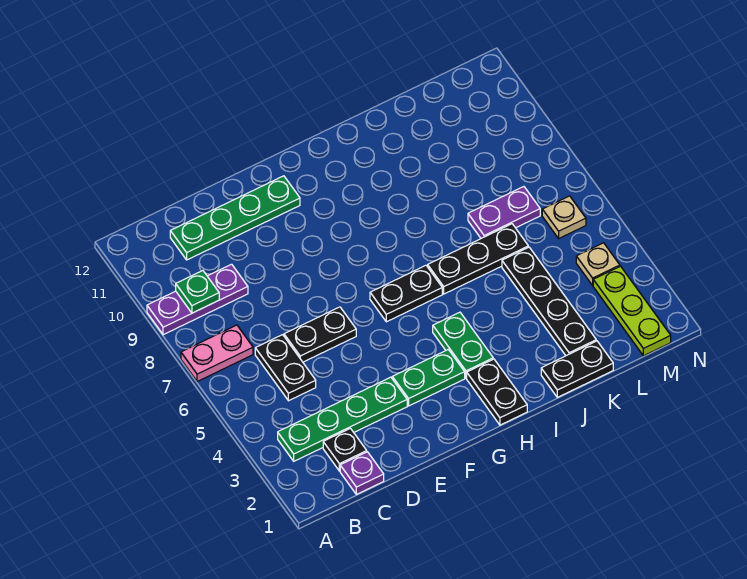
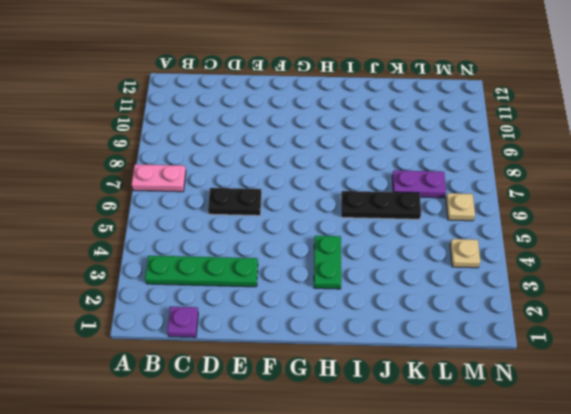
none -> purple 1x3 plate [147,264,248,335]
none -> black 1x1 plate [323,428,367,471]
none -> black 1x2 plate [255,335,316,401]

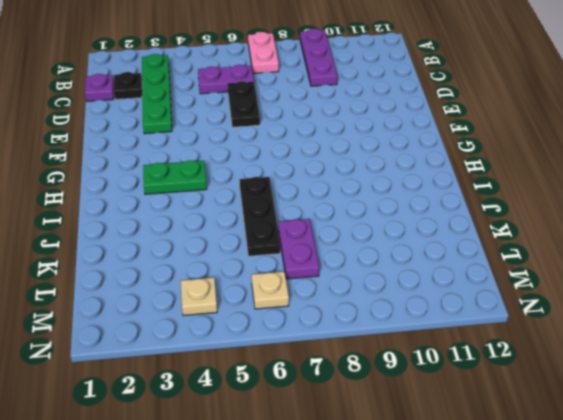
purple 1x2 plate [198,65,254,94] -> black 1x2 plate [255,335,316,401]
none -> green 1x4 plate [170,176,300,260]
none -> green 1x2 plate [392,350,465,406]
none -> black 1x2 plate [370,265,442,322]

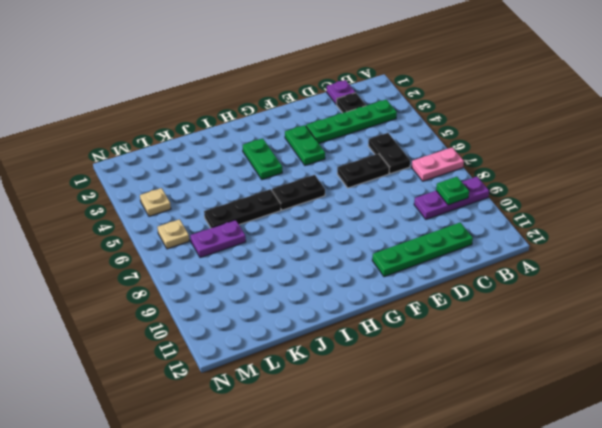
green 1x2 plate [285,125,325,165] -> green 1x2 plate turned to [392,350,465,406]
none -> black 1x2 plate [467,359,527,425]
none -> black 1x2 plate [541,341,613,397]
none -> black 1x4 plate [502,247,596,356]

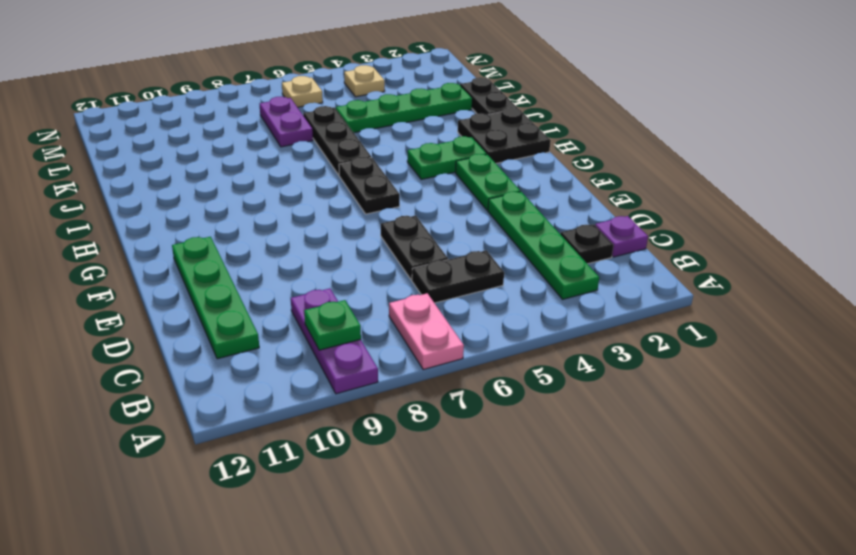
black 2x2 plate [458,107,551,163] -> black 1x2 plate [467,359,527,425]
green 1x4 plate [336,83,472,133] -> black 1x4 plate [502,247,596,356]
none -> lime 1x3 plate [593,266,671,356]

